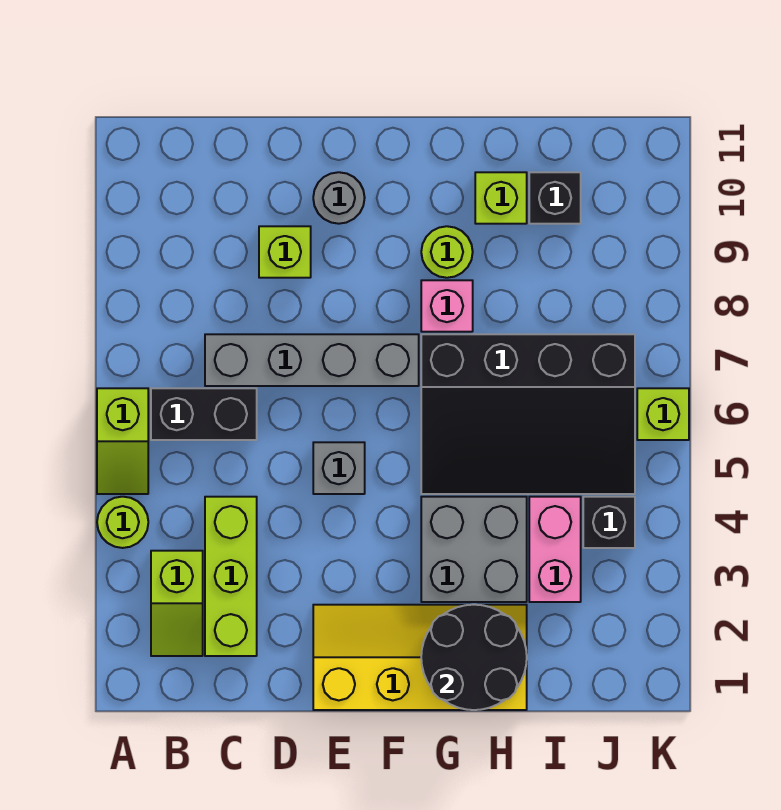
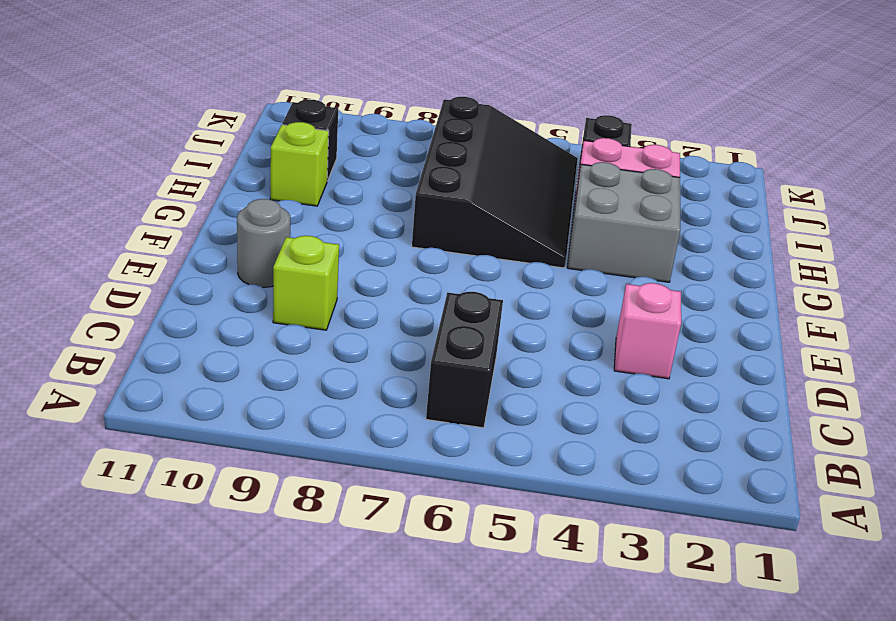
pink 1x1 brick [614,283,681,379] -> pink 1x1 brick moved to [421,280,473,332]
none -> lime 1x1 round brick [97,497,148,548]
none -> lime 1x2 slope [97,388,148,494]
none -> lime 1x2 slope [151,551,203,656]

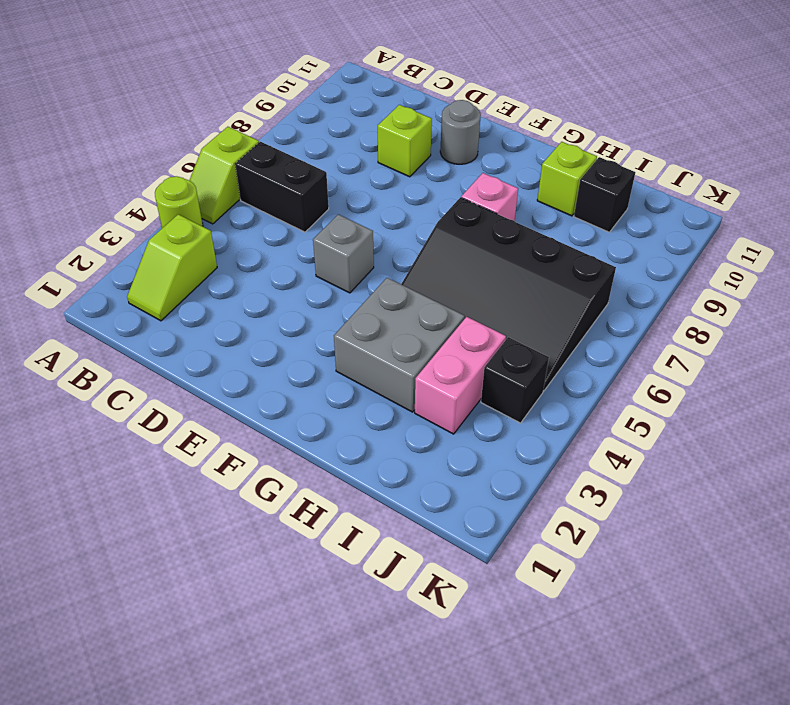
none -> lime 1x3 brick [205,497,257,656]
none -> grey 1x4 brick [205,334,419,386]
none -> yellow 2x4 slope [313,605,527,710]

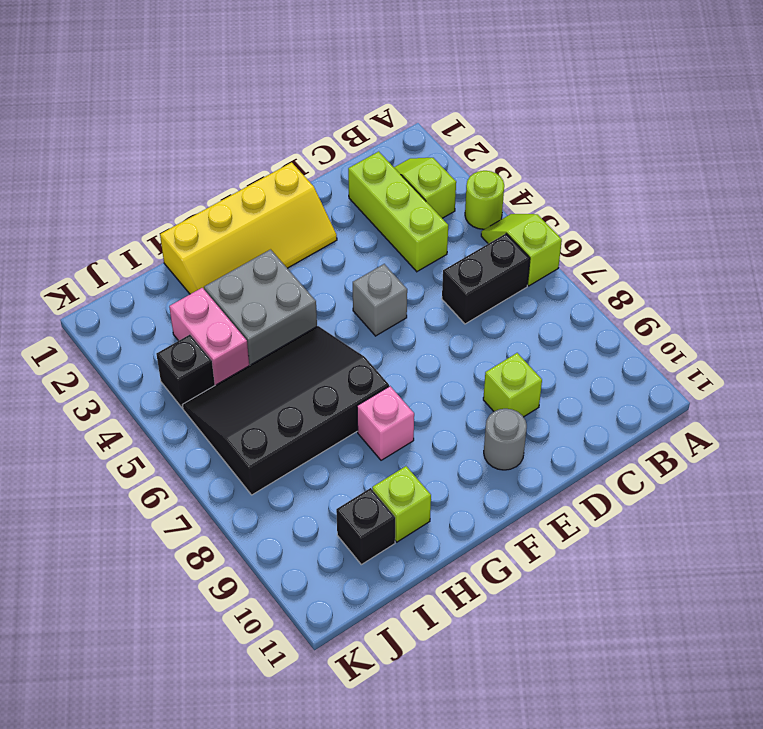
none -> grey 1x4 brick [205,334,419,386]
none -> lime 1x1 round brick [421,226,473,278]
none -> lime 1x1 brick [637,388,689,440]

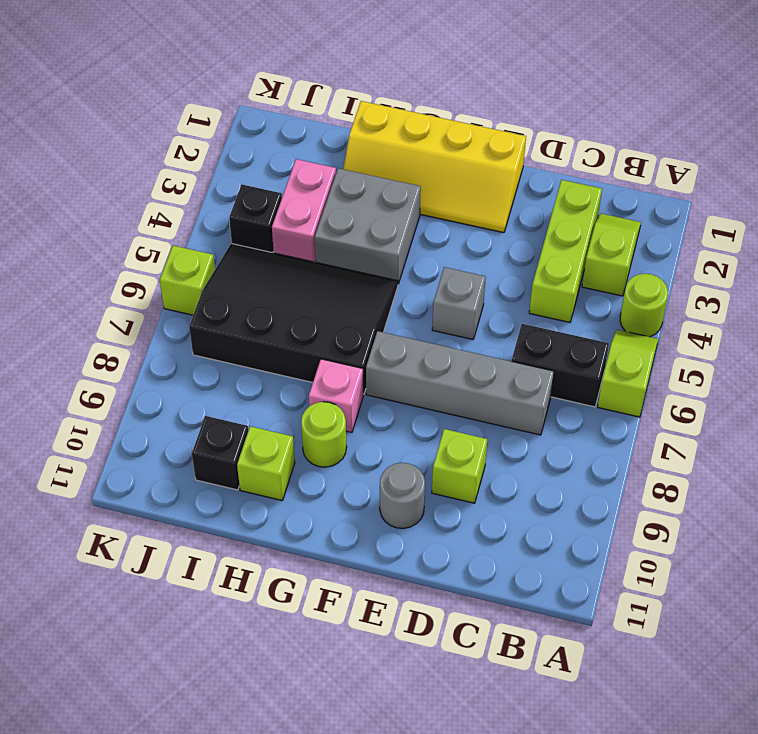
none -> black 2x2 round brick [421,605,527,710]

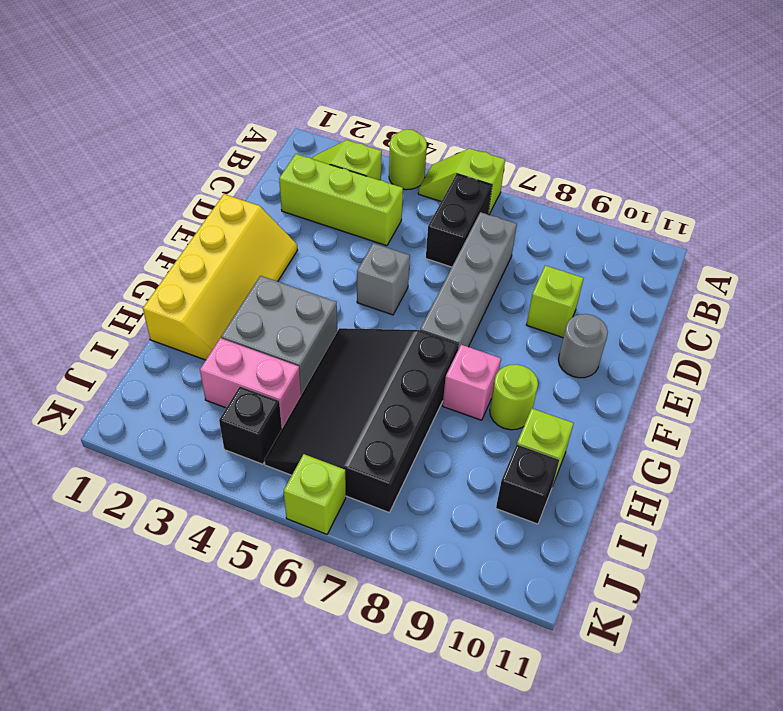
none -> black 2x2 round brick [421,605,527,710]

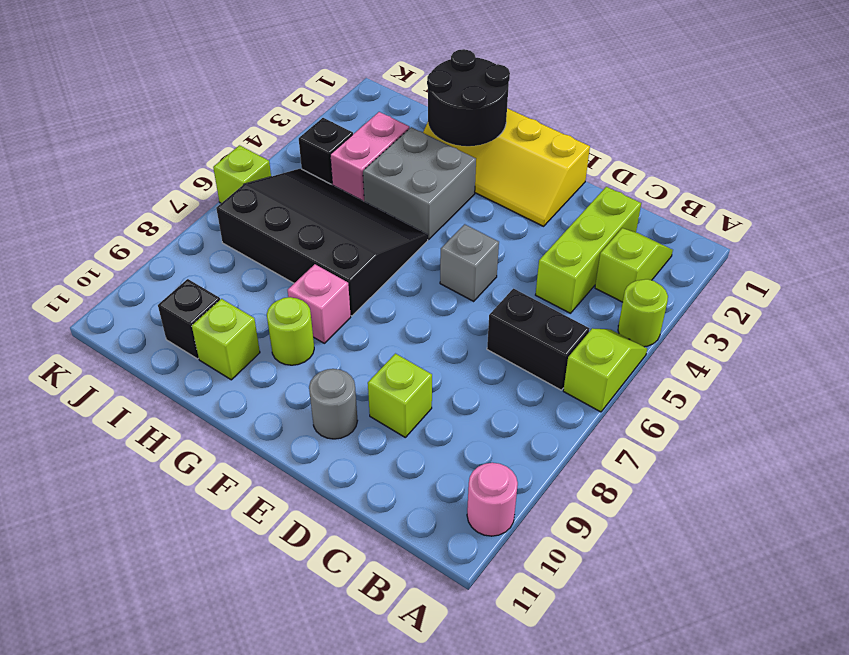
pink 1x1 round brick [467,463,518,536] -> none
none -> grey 1x4 brick [205,334,419,386]

